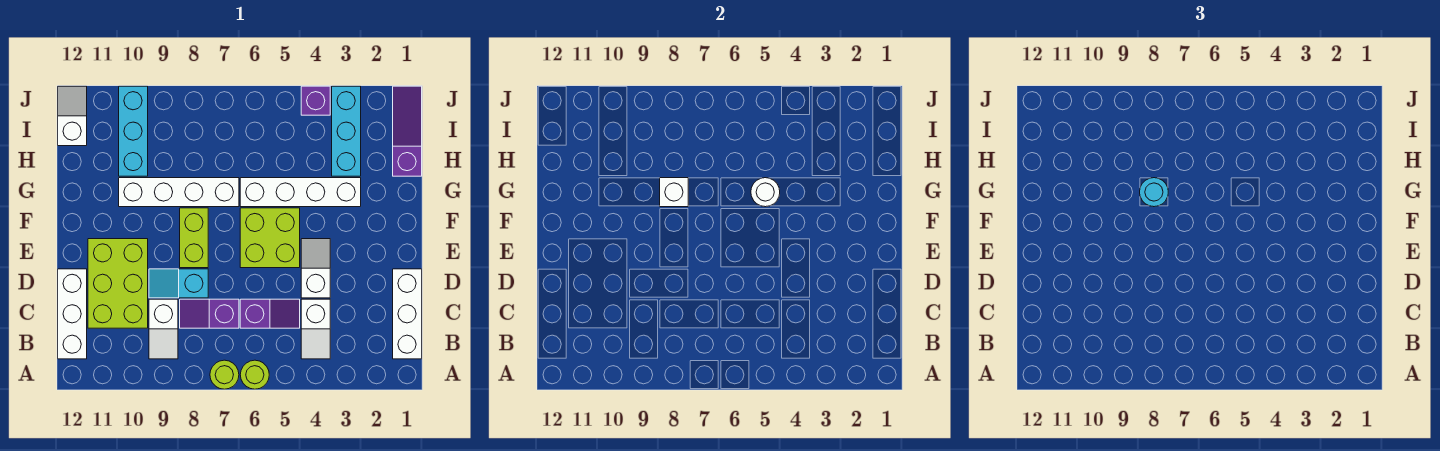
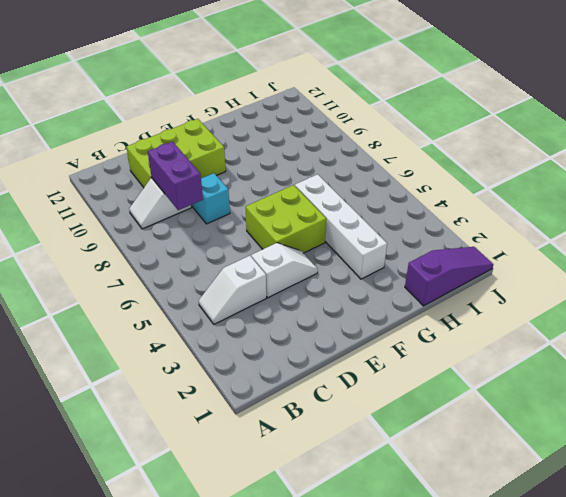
purple 1x2 brick [148,142,203,210] -> none
none -> lime 1x1 round brick [240,360,269,389]
none -> lime 1x1 round brick [210,360,239,389]
none -> white 1x3 brick [393,269,422,359]

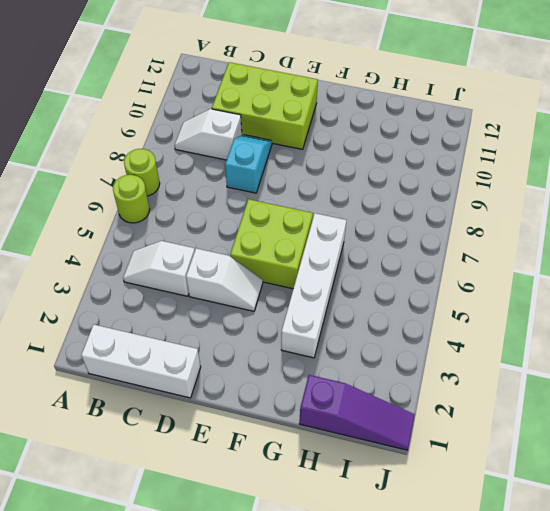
none -> white 1x3 brick [58,269,87,359]
none -> purple 1x2 slope [240,299,300,328]
none -> purple 1x2 slope [180,299,239,328]

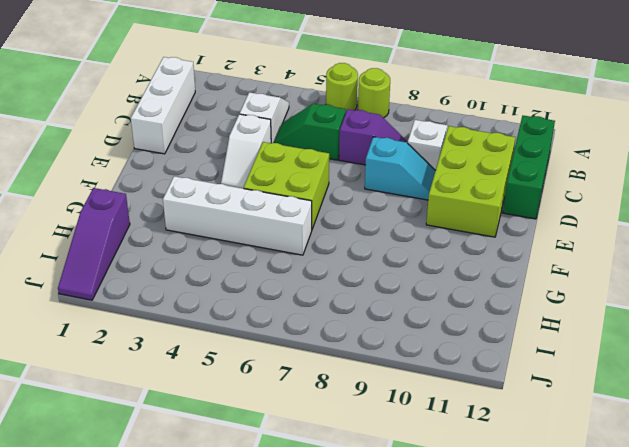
green 1x3 brick [503,116,555,219] -> white 1x3 brick [58,269,87,359]
green 1x2 slope [274,104,346,160] -> purple 1x2 slope [240,299,300,328]
none -> lime 1x2 brick [180,208,208,268]
none -> white 1x4 brick [119,178,239,207]
none -> cyan 1x3 brick [332,86,361,176]

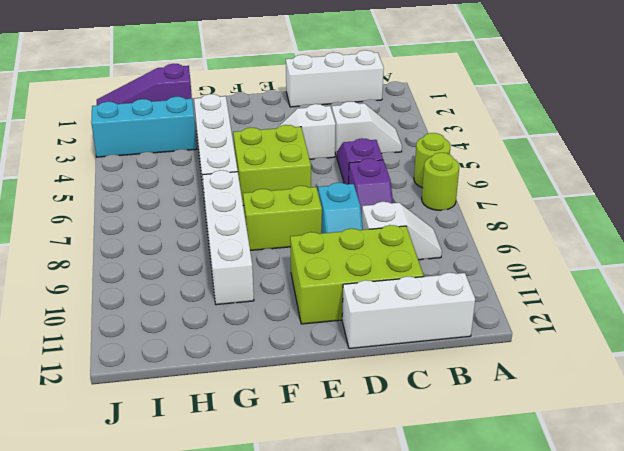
none -> cyan 1x3 brick [119,86,148,176]
none -> white 1x2 slope [58,86,87,146]
none -> purple 1x1 brick [301,86,330,115]

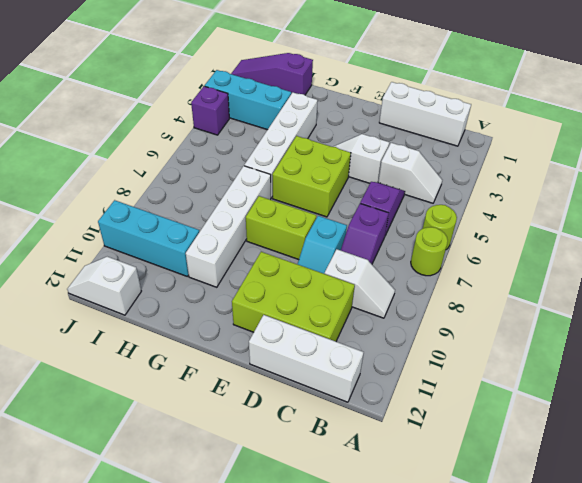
none -> white 1x1 round brick [751,178,780,207]
none -> white 1x1 brick [660,178,688,207]
none -> cyan 1x1 round brick [1140,178,1168,207]

